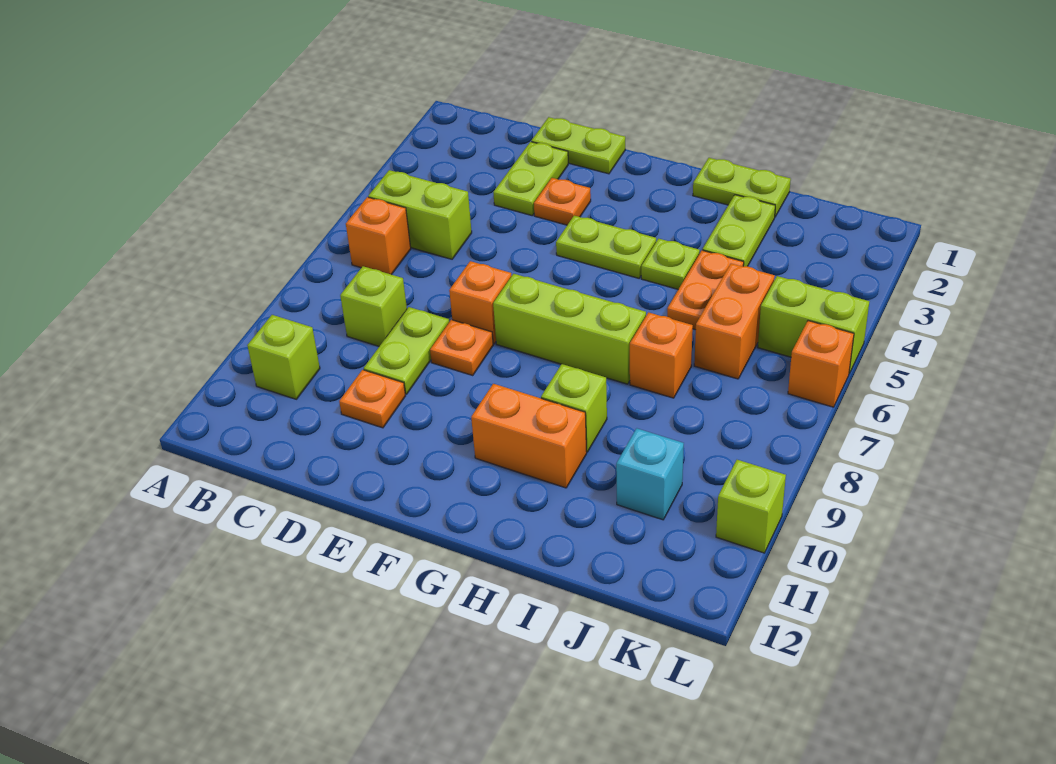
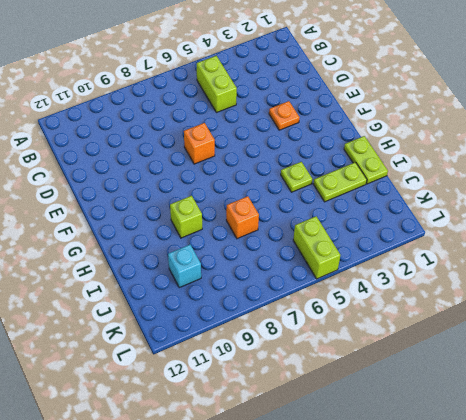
none -> orange 1x1 brick [346,197,411,275]
none -> lime 1x1 brick [247,315,320,399]
none -> lime 1x1 brick [340,266,407,346]

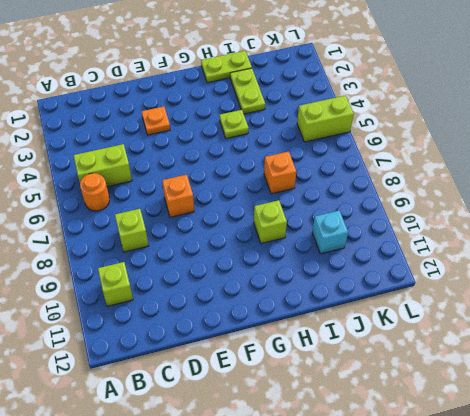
orange 1x1 round brick [80,173,109,211] -> orange 1x1 brick [346,197,411,275]
none -> lime 1x2 plate [531,117,625,174]
none -> lime 1x2 plate [493,142,568,215]
none -> lime 1x2 plate [364,307,449,394]

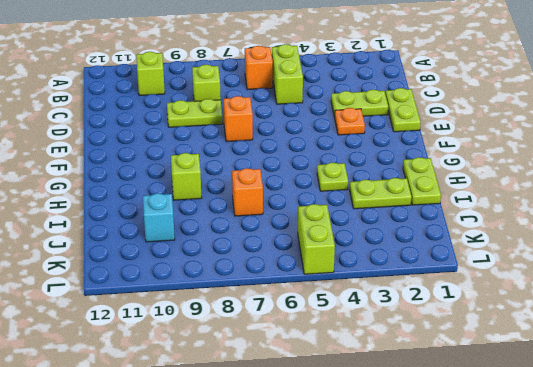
none -> orange 1x1 plate [339,370,406,428]
none -> orange 1x1 plate [430,320,493,376]
none -> lime 1x2 plate [556,216,656,278]

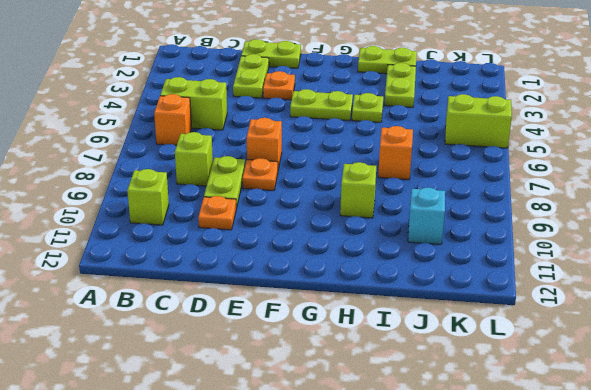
none -> lime 1x3 brick [493,274,646,384]
none -> orange 1x2 brick [471,384,587,488]
none -> orange 1x2 plate [667,250,744,330]

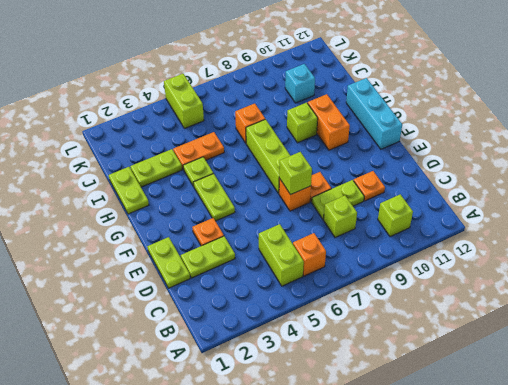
lime 1x1 brick [279,152,312,195] -> lime 1x1 brick moved to [716,460,786,553]
cyan 1x3 brick [346,78,402,149] -> none
none -> orange 1x2 brick [694,264,775,379]
none -> orange 1x1 brick [788,321,854,407]

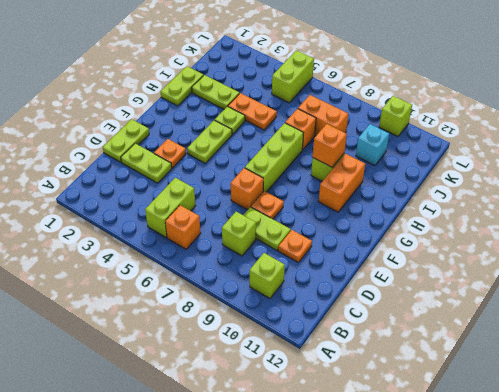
orange 1x1 brick [313,124,347,167] -> orange 1x1 brick moved to [788,321,854,407]
orange 1x2 brick [298,95,348,136] -> orange 1x2 brick moved to [694,264,775,379]

